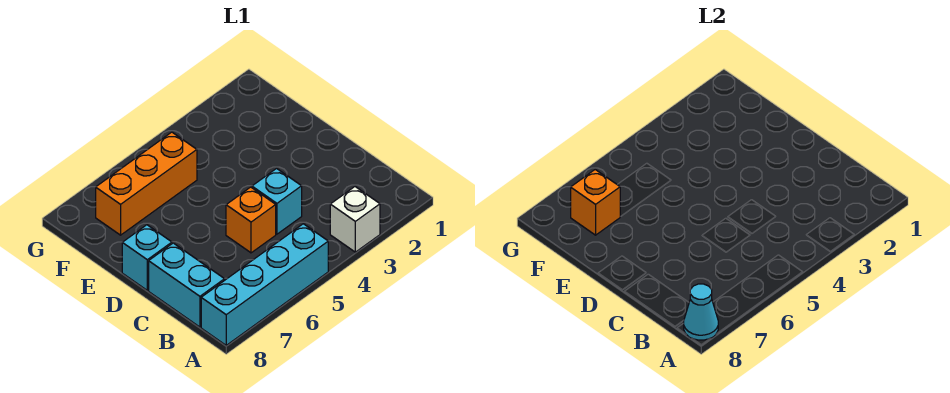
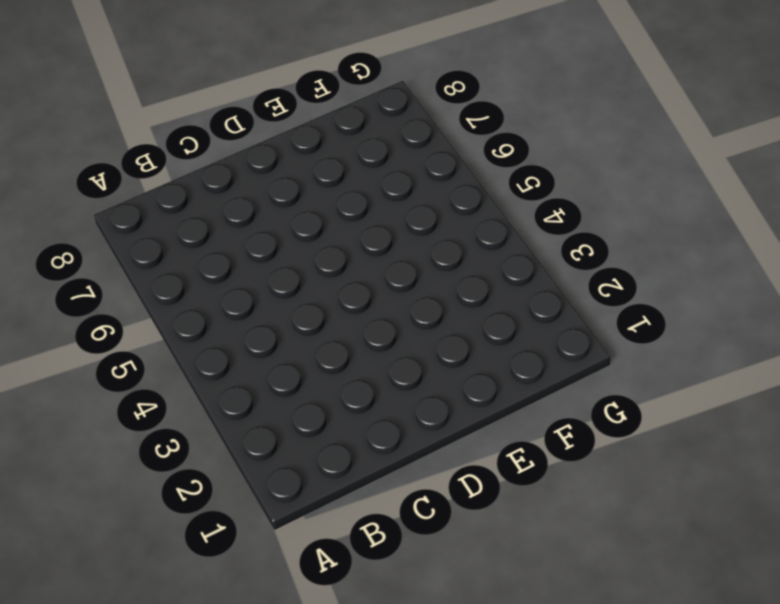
none -> white 1x1 brick [330,187,380,252]
none -> cyan 1x4 brick [201,224,328,345]

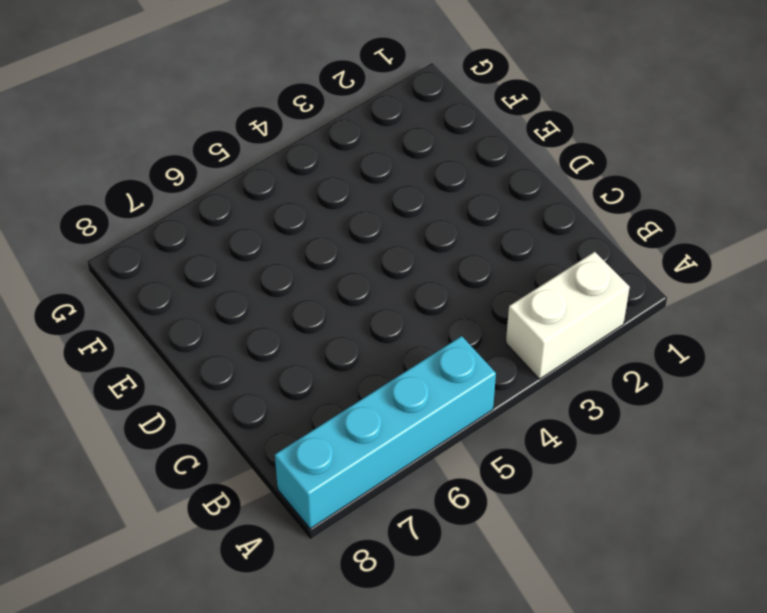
white 1x2 brick [506,252,630,379] -> white 1x1 brick [330,187,380,252]
none -> cyan 1x2 brick [149,243,225,327]
none -> cyan 1x1 brick [252,169,302,234]

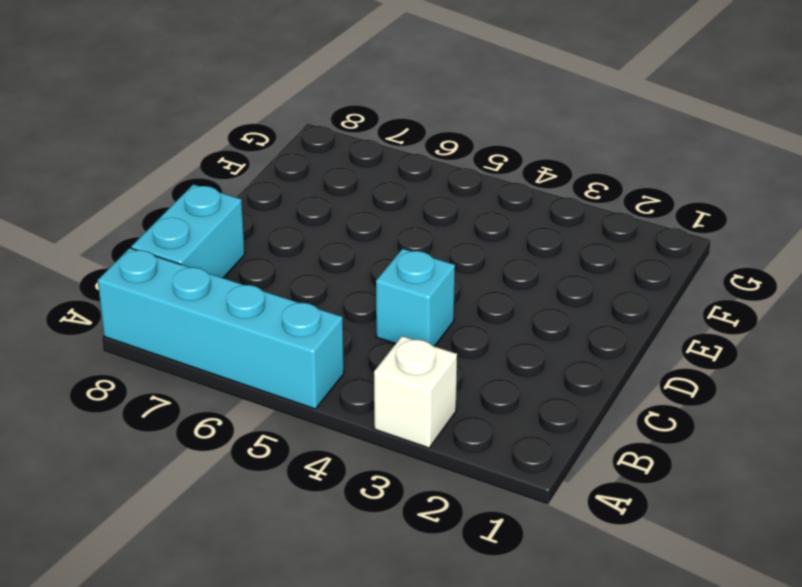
none -> orange 1x1 brick [226,187,276,253]
none -> cyan 1x1 brick [122,225,172,290]

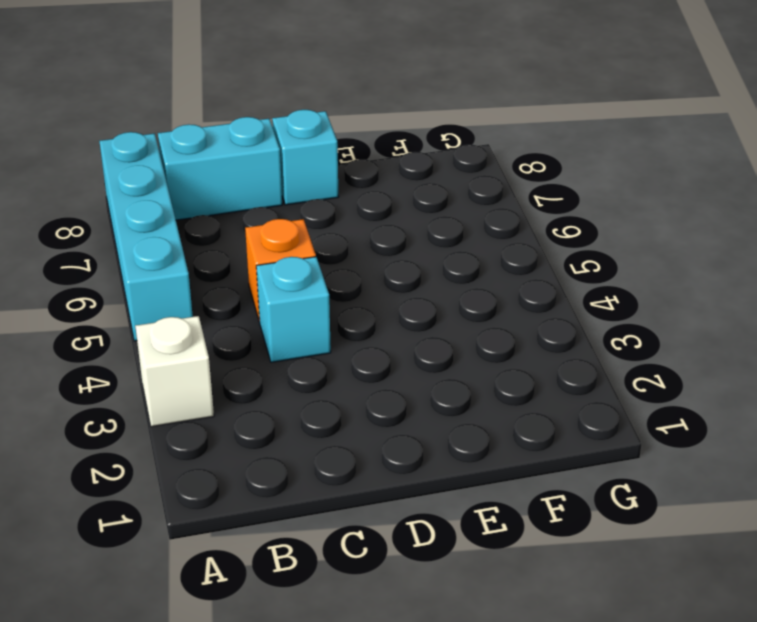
none -> orange 1x3 brick [96,132,197,235]
none -> cyan 1x1 cone [684,284,718,340]

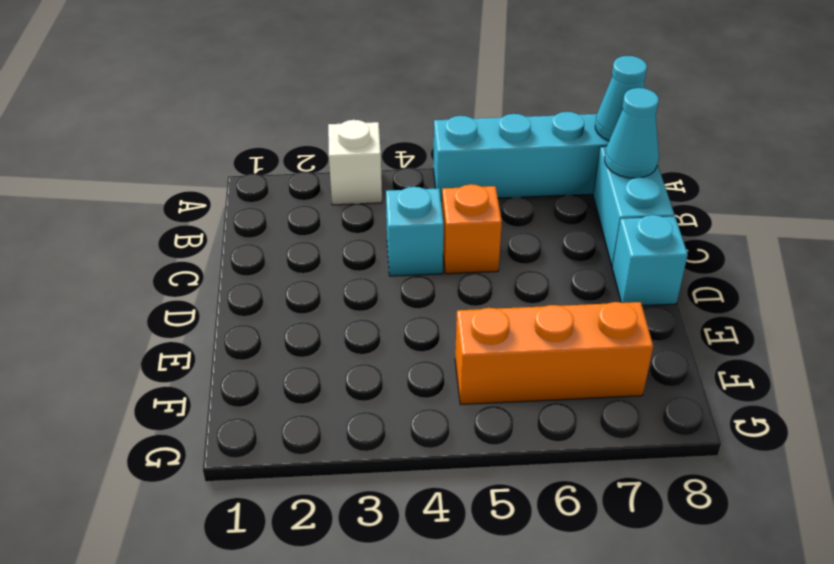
cyan 1x1 cone [605,88,659,178] -> none
none -> orange 1x1 brick [571,170,620,235]

